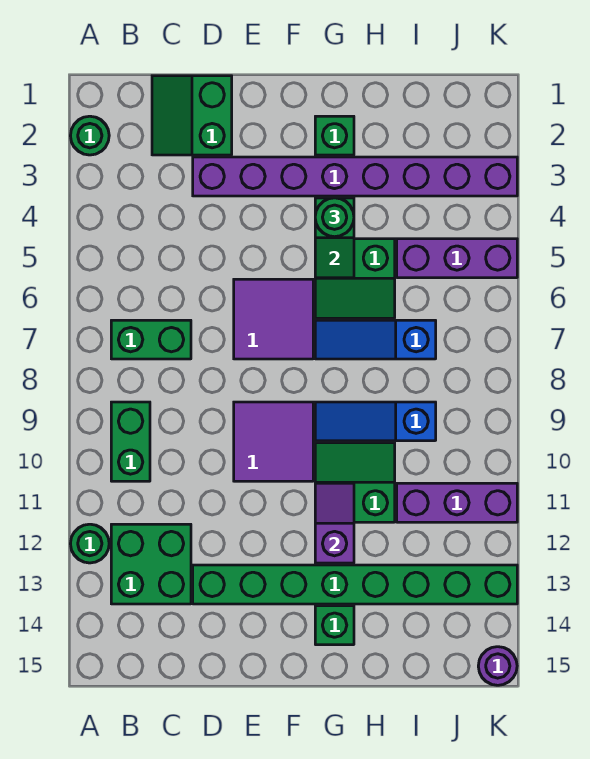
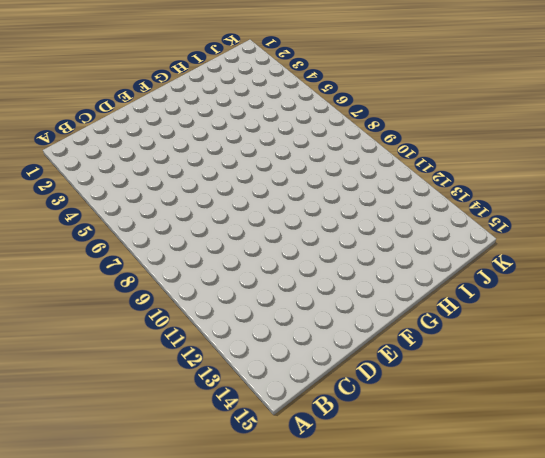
none -> green 1x1 round brick [70,116,109,155]
none -> green 1x1 round brick [70,524,109,563]
none -> green 1x2 brick [111,320,191,359]

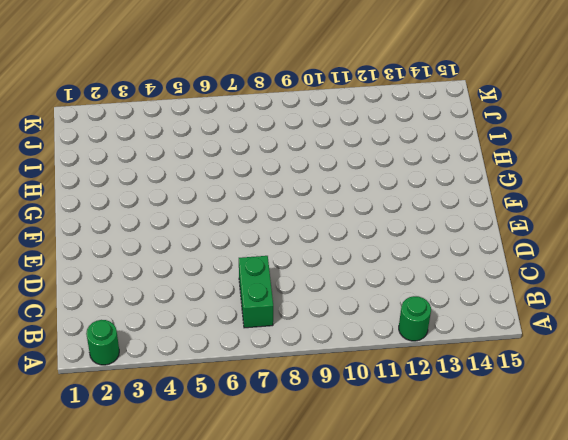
none -> green 1x2 brick [111,402,150,481]
none -> green 2x2 brick [111,524,191,604]
none -> green 2x2 slope [152,76,232,155]

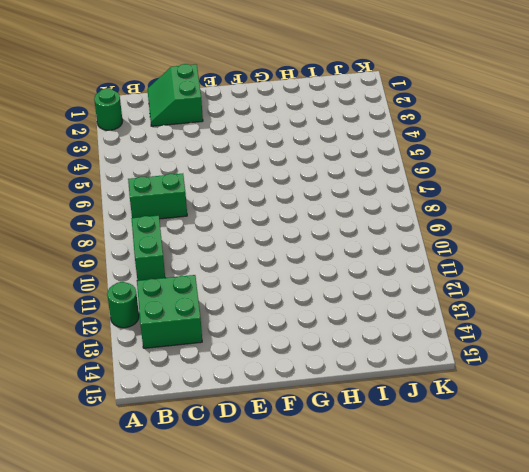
none -> purple 1x8 brick [193,157,517,196]
none -> green 1x8 brick [193,565,517,604]
none -> purple 2x2 tile [234,279,313,359]

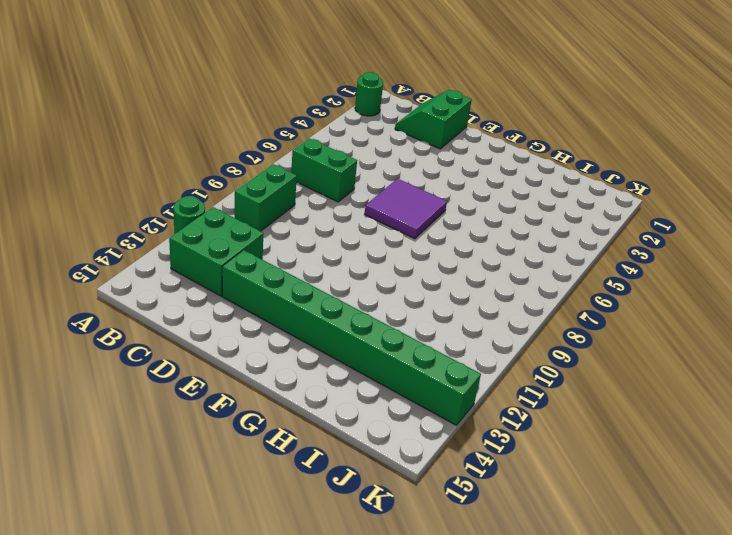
none -> purple 1x8 brick [193,157,517,196]
none -> purple 2x2 tile [234,402,313,481]
none -> green 1x1 brick [315,116,354,155]

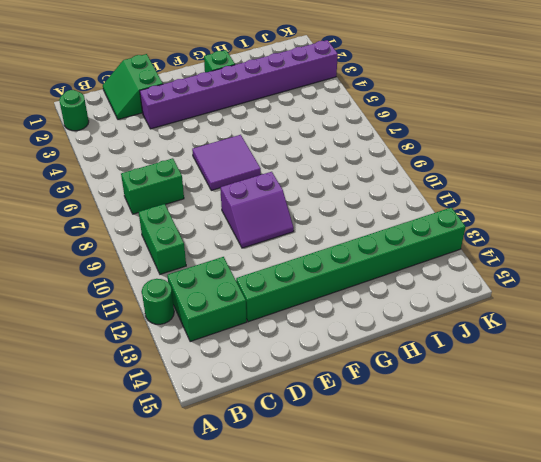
purple 2x2 slope [220,172,294,248] -> purple 2x2 tile [234,402,313,481]
none -> green 2x2 slope [315,239,395,318]
none -> blue 1x3 slope [315,320,436,359]
none -> blue 1x3 slope [315,402,436,441]

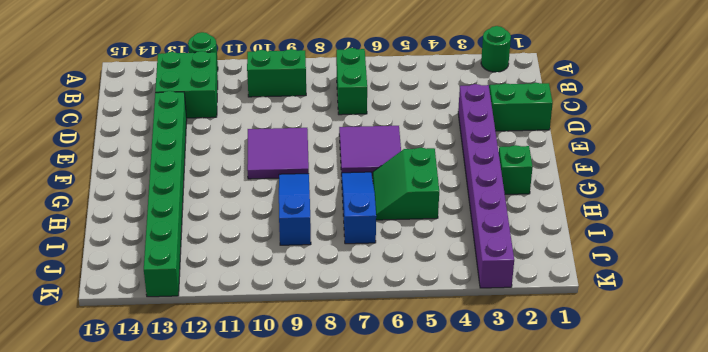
none -> green 2x2 slope [315,443,395,522]
none -> green 1x1 brick [315,606,354,645]
none -> purple 1x3 brick [397,239,517,278]

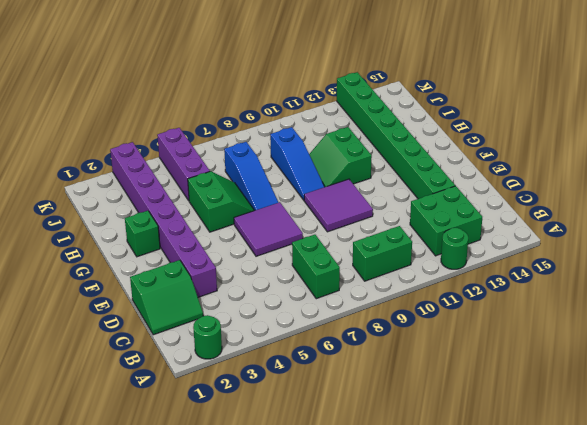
none -> green 1x1 brick [315,606,354,645]
none -> purple 1x3 brick [397,483,517,522]
none -> purple 1x1 round brick [478,647,517,685]

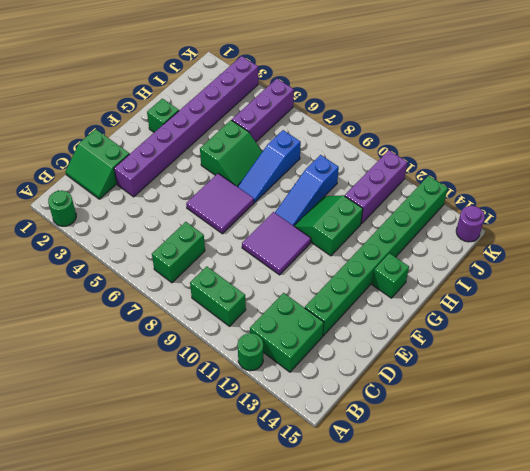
none -> green 1x2 slope [315,198,354,278]
none -> purple 1x2 slope [315,483,354,563]
none -> green 1x1 round brick [315,198,354,237]

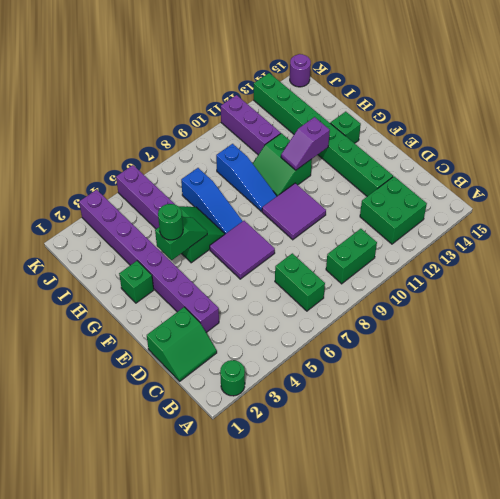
none -> green 1x1 round brick [70,524,109,563]

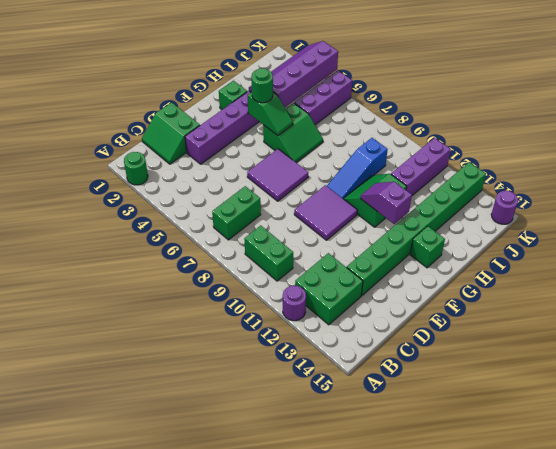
purple 1x1 round brick [283,286,306,321] -> green 1x1 round brick [70,524,109,563]
purple 2x4 slope [249,41,338,107] -> none
none -> blue 1x3 slope [315,320,436,359]

